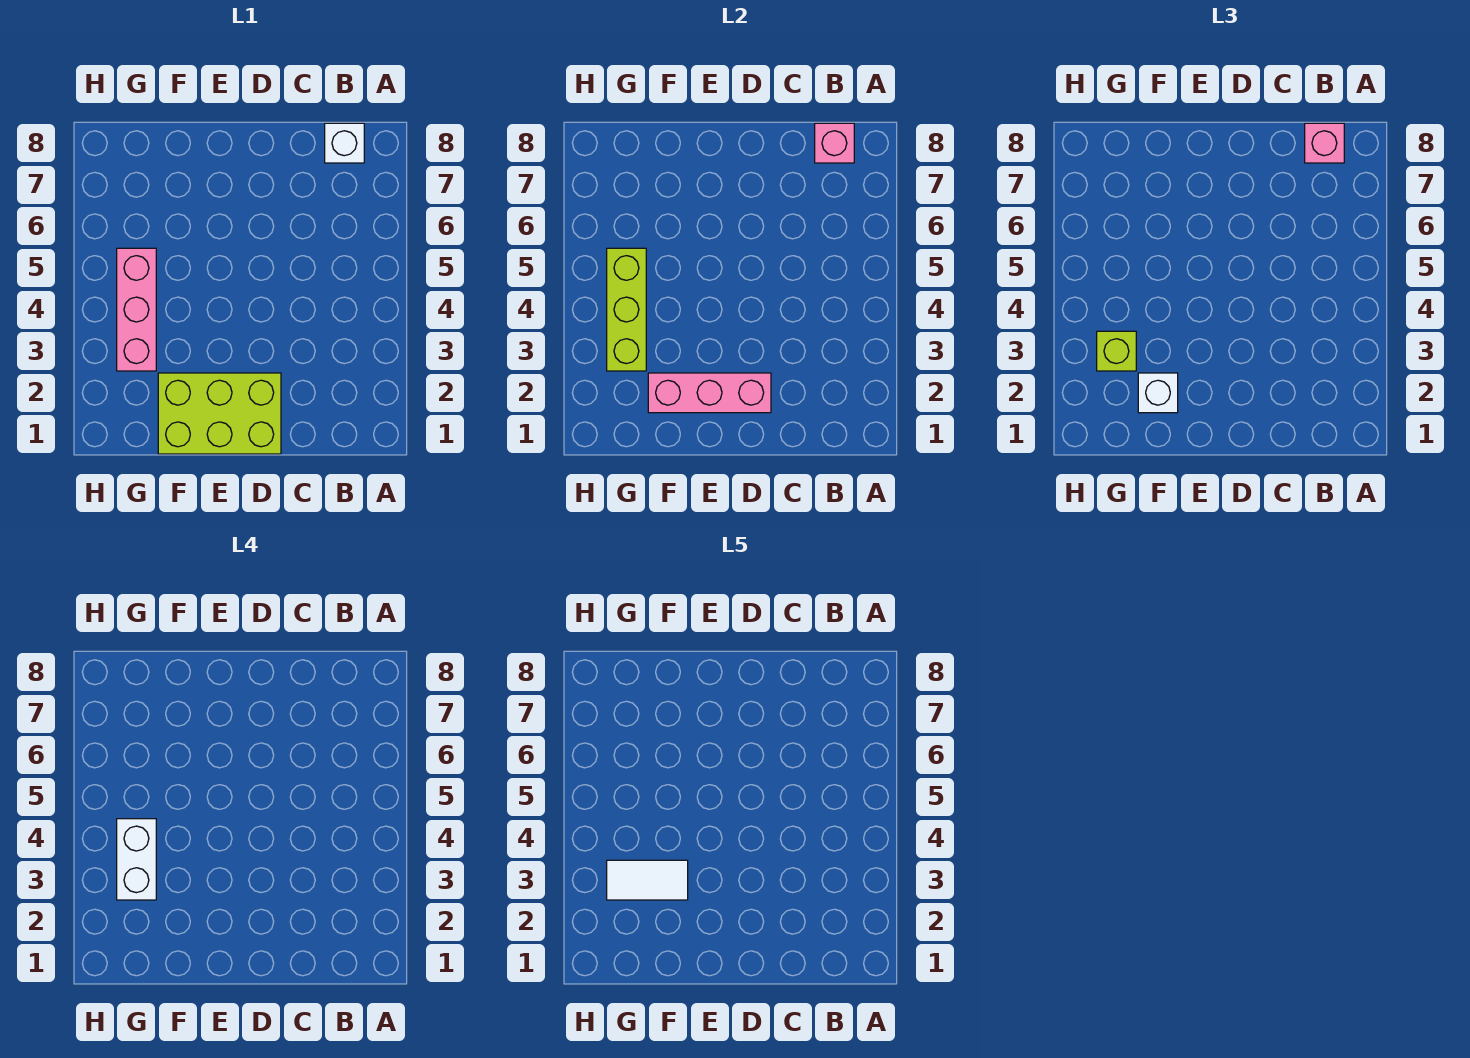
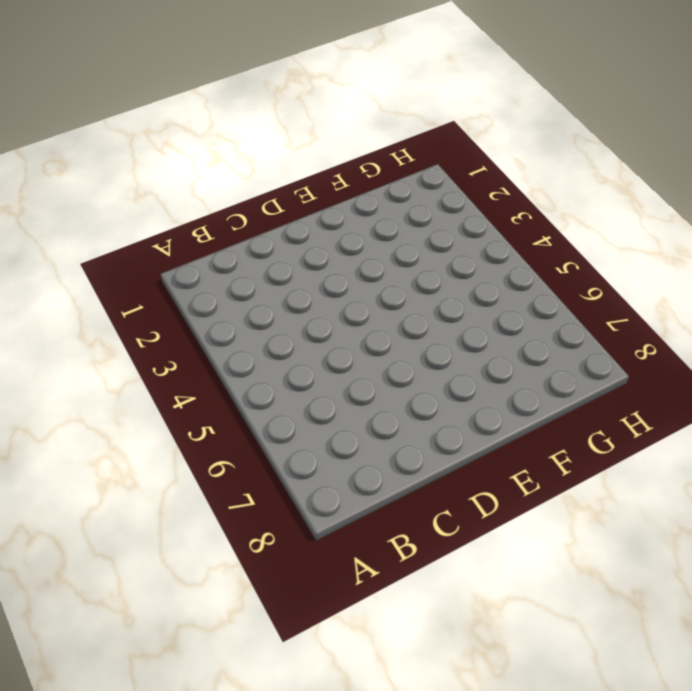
none -> white 1x1 brick [325,123,364,163]
none -> lime 2x3 brick [158,373,281,454]

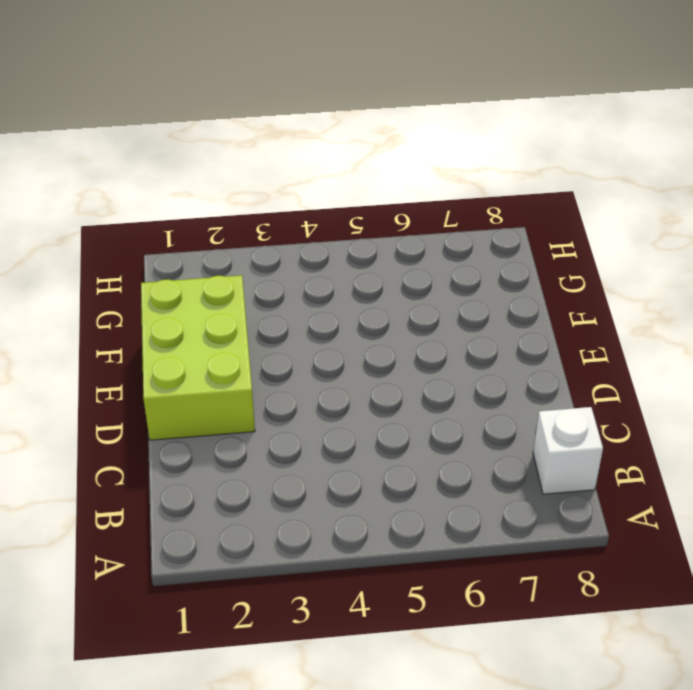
none -> pink 1x3 brick [117,248,156,371]
none -> pink 1x1 brick [815,123,854,163]

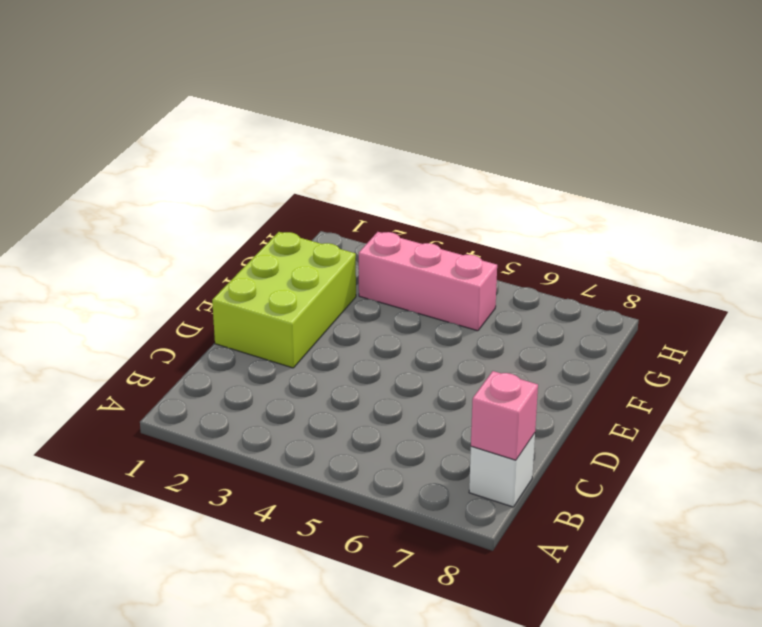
none -> pink 1x3 brick [648,373,771,413]
none -> lime 1x3 brick [607,248,646,371]

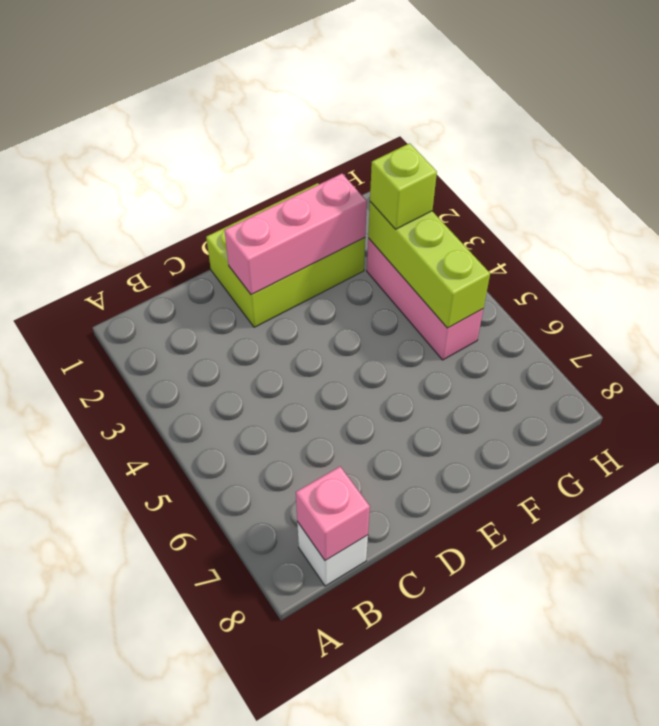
none -> pink 1x1 brick [1305,123,1344,163]
none -> white 1x1 brick [1138,373,1178,413]

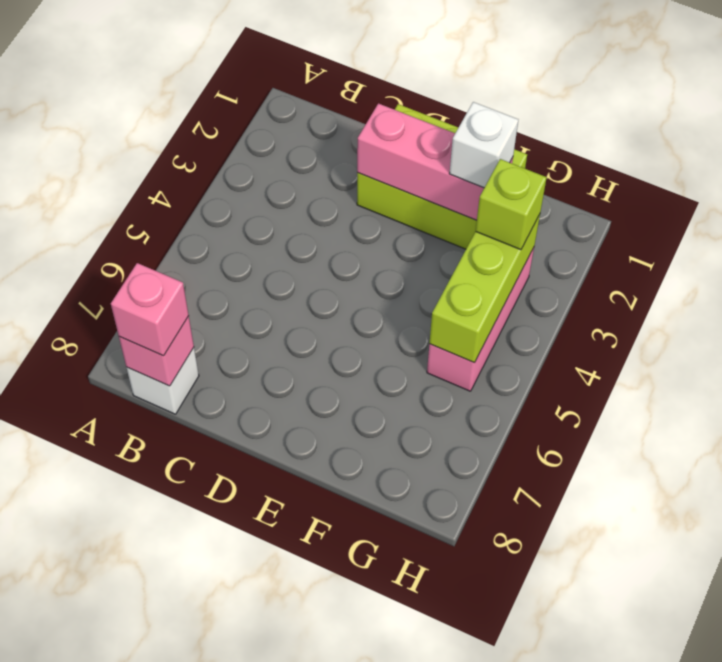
none -> white 1x2 brick [117,819,156,900]
none -> white 1x2 tile [607,860,688,900]

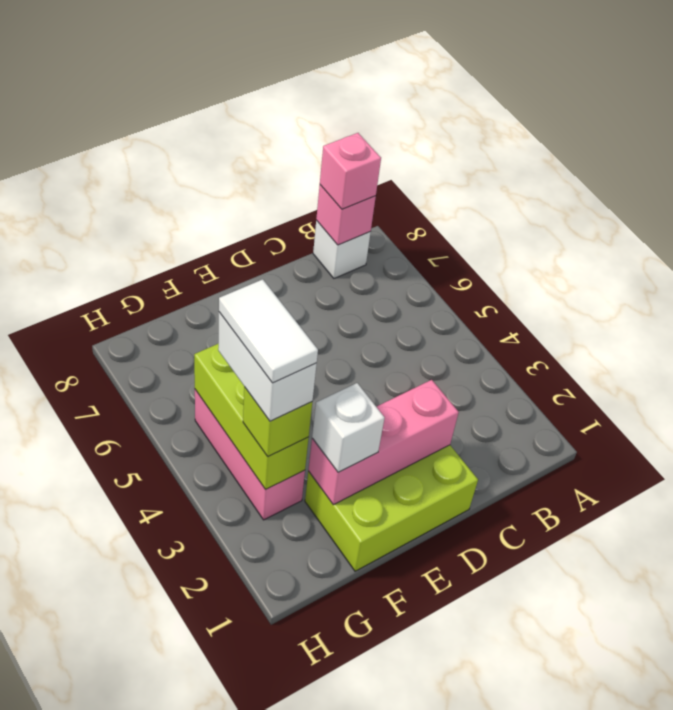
white 1x2 tile [219,279,318,383] -> white 1x2 tile turned to [607,860,688,900]

